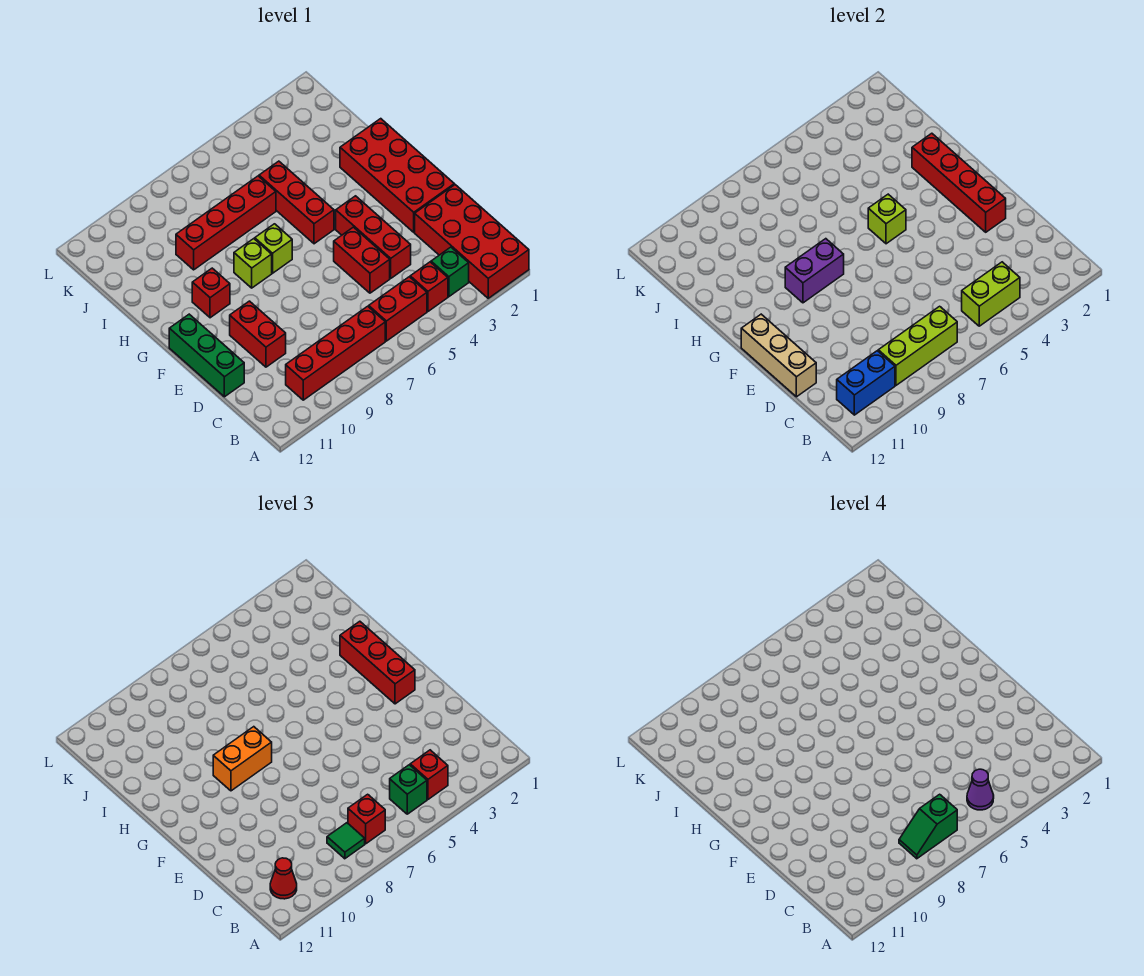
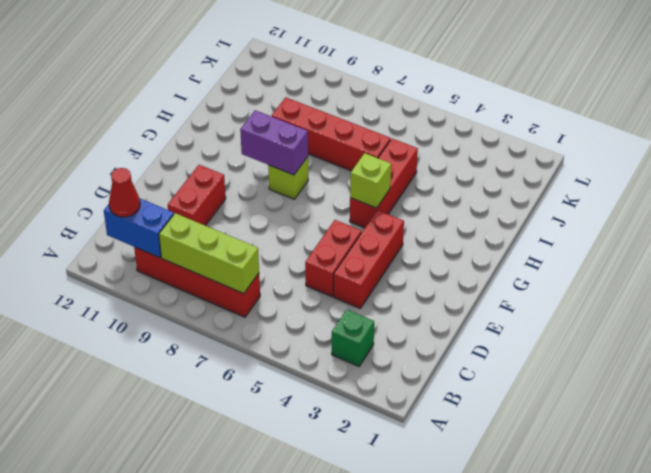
none -> red 2x4 brick [415,185,529,298]
none -> red 1x1 brick [410,262,448,311]
none -> red 1x2 brick [369,277,427,341]
none -> green 1x3 brick [169,314,244,397]

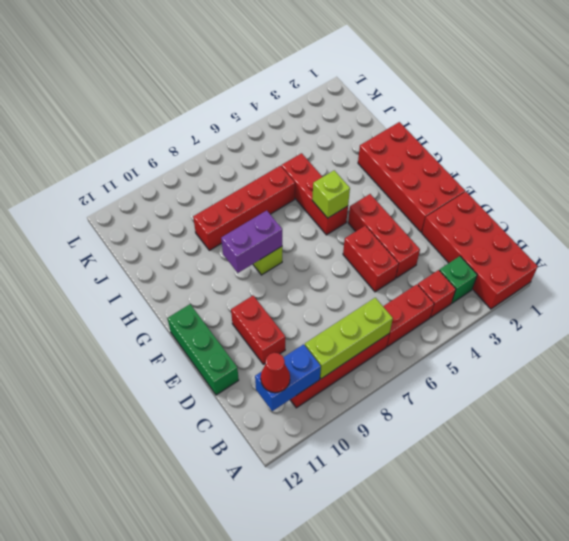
none -> lime 1x1 brick [255,224,292,273]
none -> red 1x1 brick [192,268,230,318]
none -> lime 1x2 brick [962,262,1020,326]
none -> tan 1x3 brick [741,314,816,397]

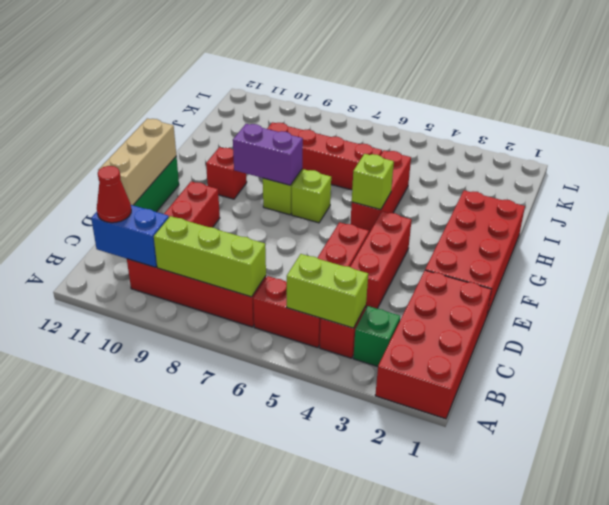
none -> red 1x4 brick [912,133,1006,232]
none -> red 1x1 brick [410,750,448,799]
none -> green 1x1 brick [390,765,427,814]
none -> red 1x1 brick [348,794,385,844]

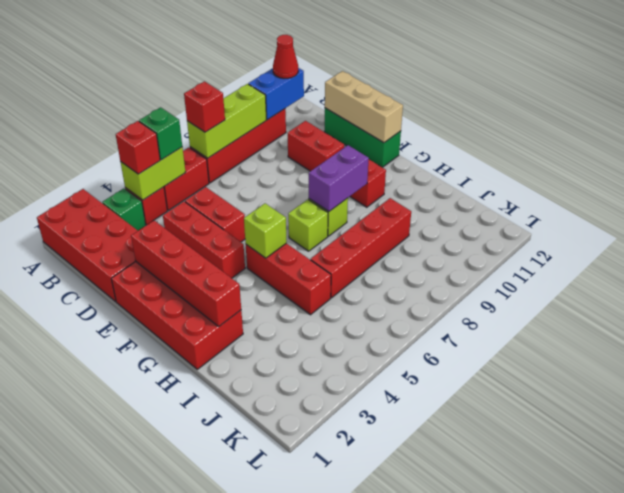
none -> green 1x1 tile [327,823,365,859]
none -> red 1x3 brick [340,621,415,704]
none -> orange 1x2 brick [213,727,272,791]
none -> purple 1x1 cone [967,769,994,810]

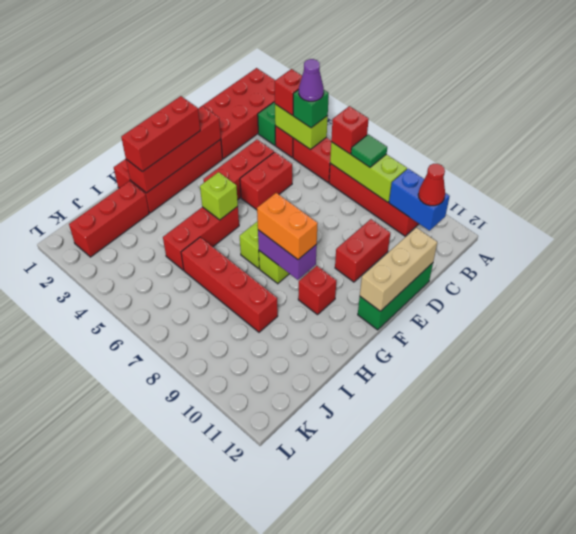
red 1x3 brick [69,181,149,257] -> none
none -> green 1x2 slope [899,794,957,859]

